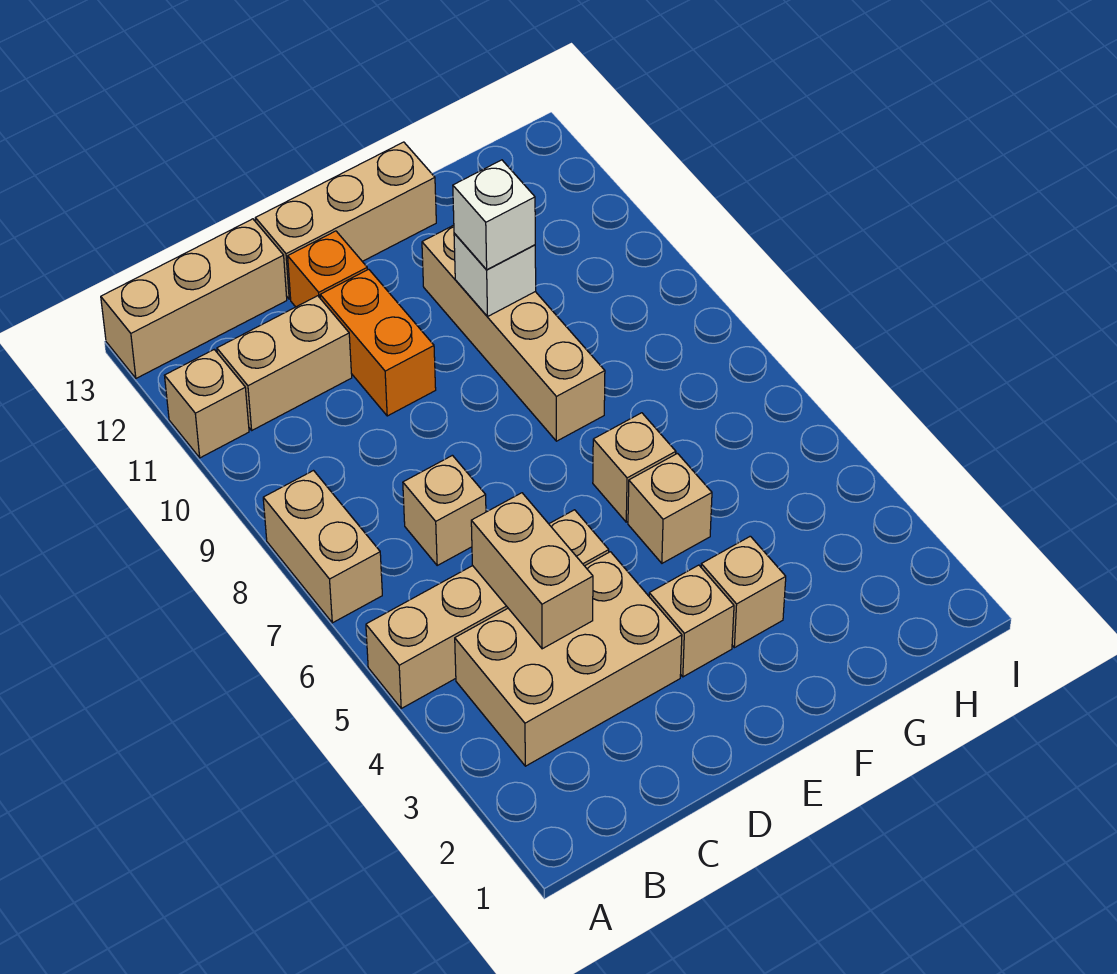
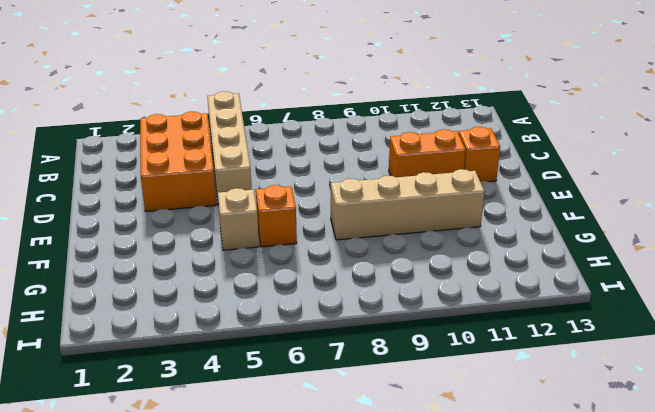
orange 2x3 brick [140,111,216,211] -> tan 2x3 brick [455,552,682,766]
orange 1x1 brick [256,185,297,247] -> tan 1x1 brick [593,413,676,522]
none -> tan 1x2 brick [263,471,382,623]
none -> tan 1x1 brick [165,350,249,458]
none -> tan 1x3 brick [101,219,287,378]

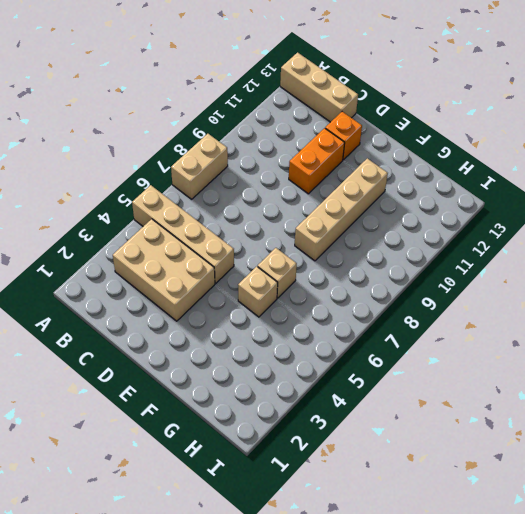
none -> tan 1x1 brick [165,350,249,458]
none -> tan 1x2 brick [217,296,352,430]
none -> tan 1x1 brick [403,455,486,565]

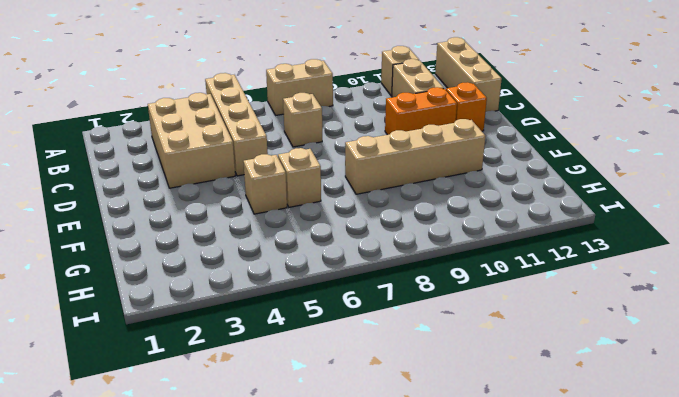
none -> tan 1x3 brick [255,142,436,299]
none -> tan 1x1 brick [649,565,734,677]
none -> tan 1x1 brick [701,536,786,648]

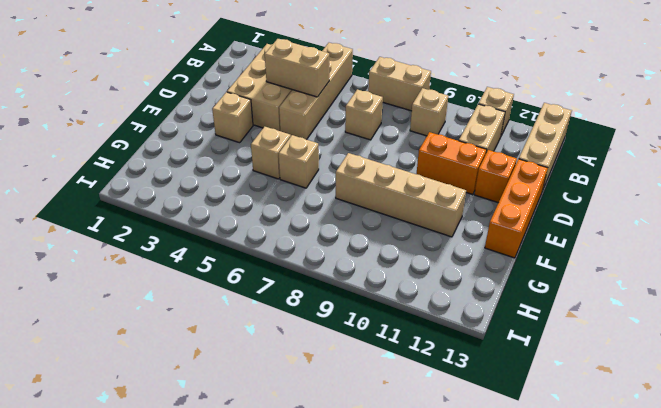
tan 1x1 brick [410,88,448,136] -> tan 1x1 brick moved to [701,536,786,648]
orange 1x3 brick [485,159,548,258] -> tan 1x3 brick [255,142,436,299]
none -> white 1x1 brick [454,233,536,317]
none -> white 1x1 brick [453,160,535,270]

